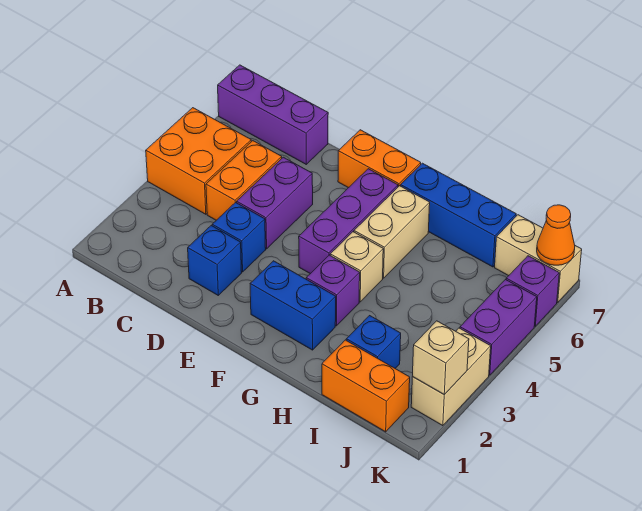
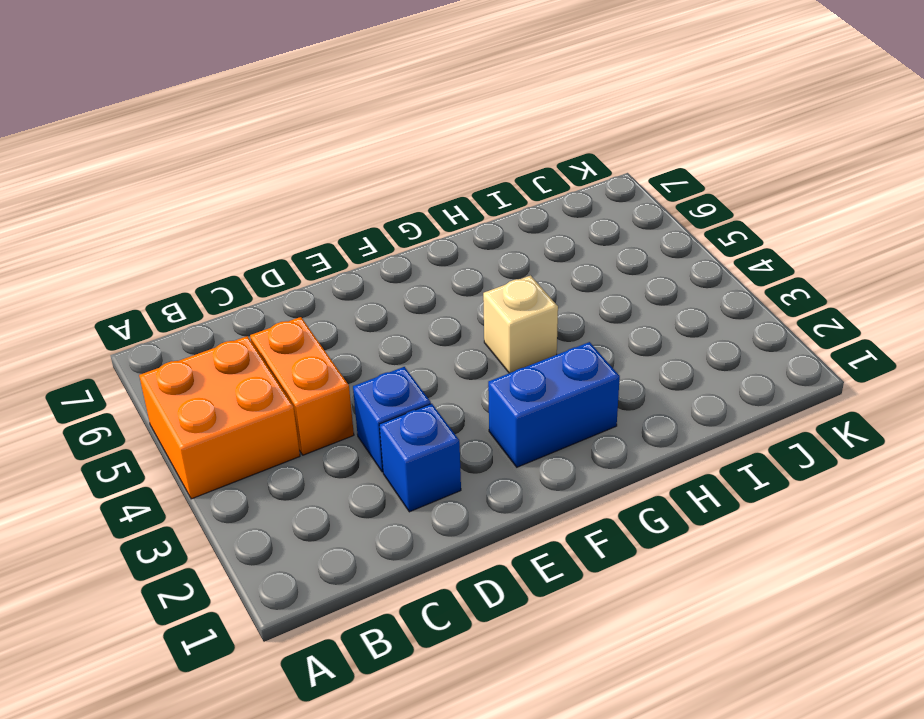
none -> purple 1x3 brick [218,65,328,164]
none -> purple 1x2 brick [237,157,313,249]
none -> orange 1x2 brick [338,130,421,188]

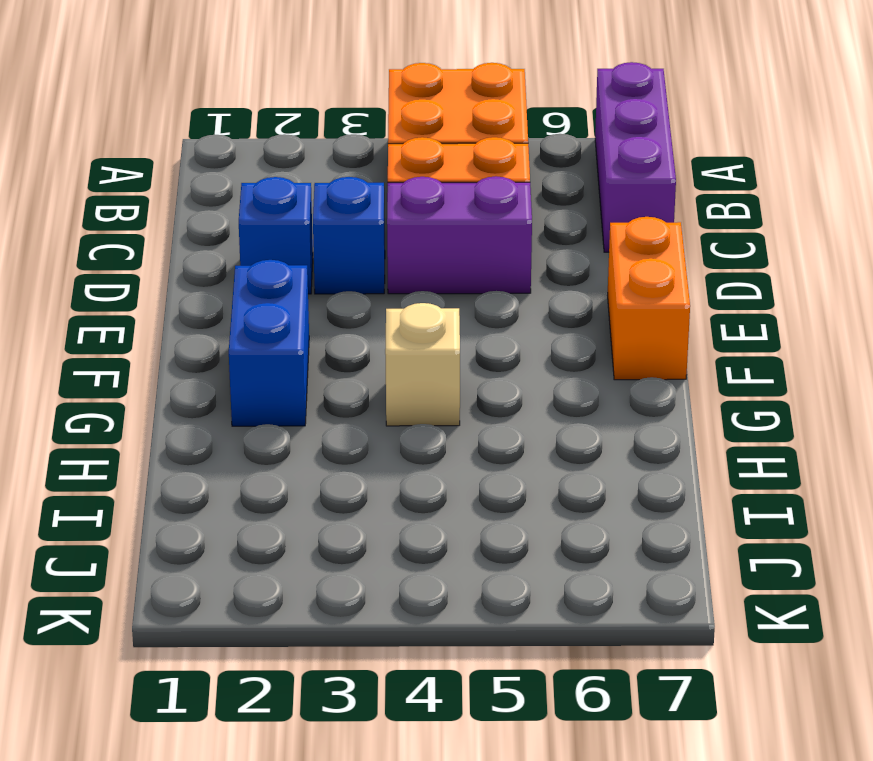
none -> purple 1x3 brick [299,169,398,274]
none -> purple 1x1 brick [306,255,360,326]
none -> tan 1x2 brick [354,186,430,278]

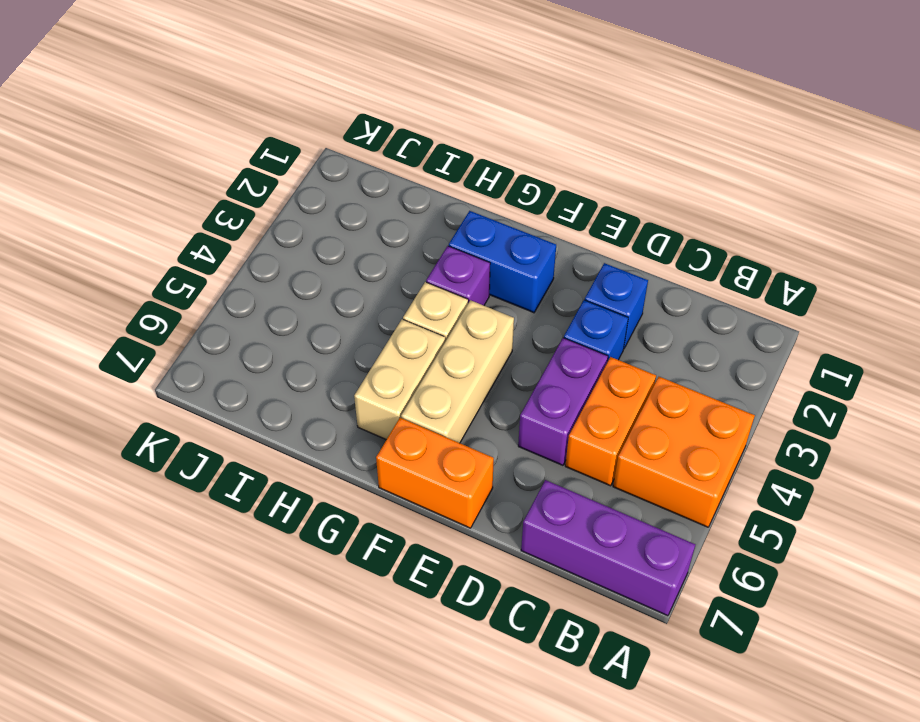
tan 1x3 brick [401,300,514,443] -> purple 1x3 brick [299,169,398,274]
none -> blue 1x3 brick [401,163,516,267]
none -> orange 1x2 brick [322,340,410,432]
none -> blue 1x1 brick [346,316,401,368]

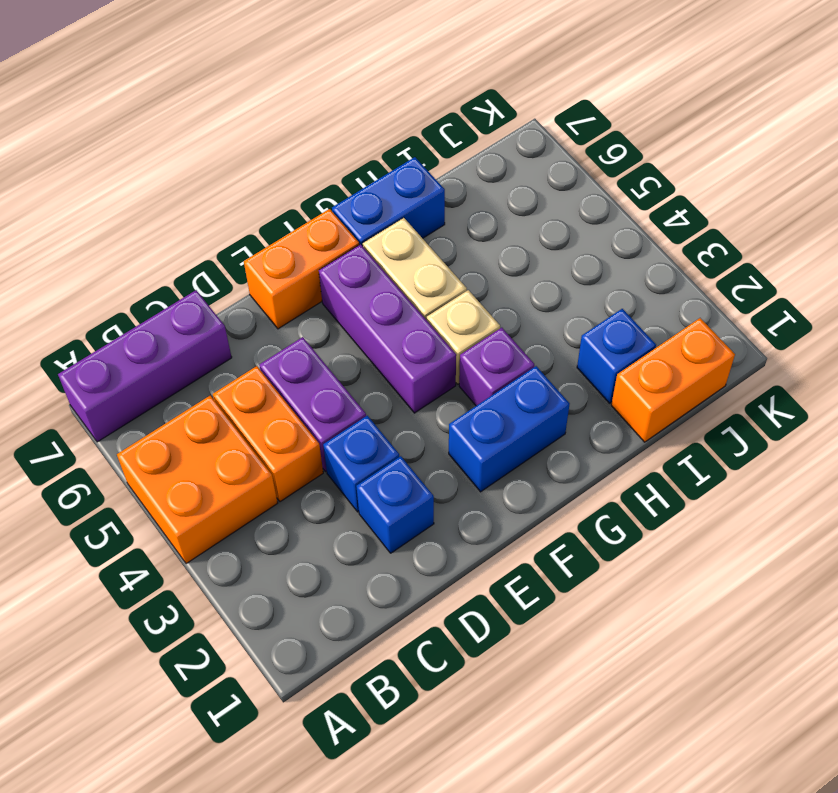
blue 1x2 brick [332,157,445,246] -> blue 1x3 brick [401,163,516,267]
none -> tan 1x2 brick [495,215,582,302]
none -> tan 1x2 brick [411,328,491,426]
none -> purple 1x2 brick [460,280,537,375]

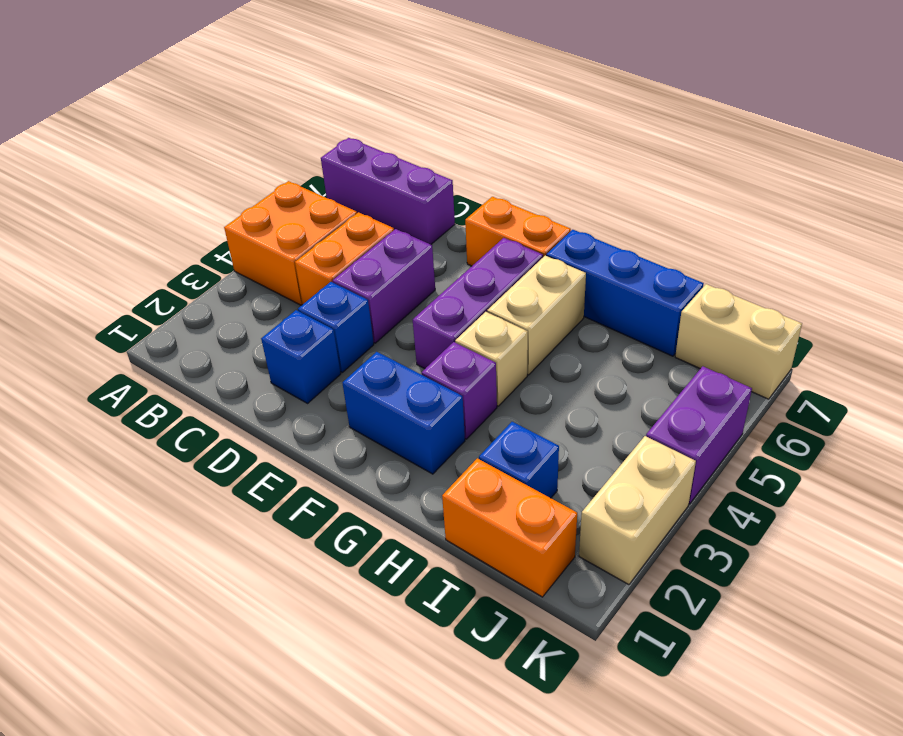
none -> purple 1x1 brick [506,256,559,326]
none -> tan 1x1 brick [413,321,469,395]
none -> orange 1x1 cone [537,205,575,265]

